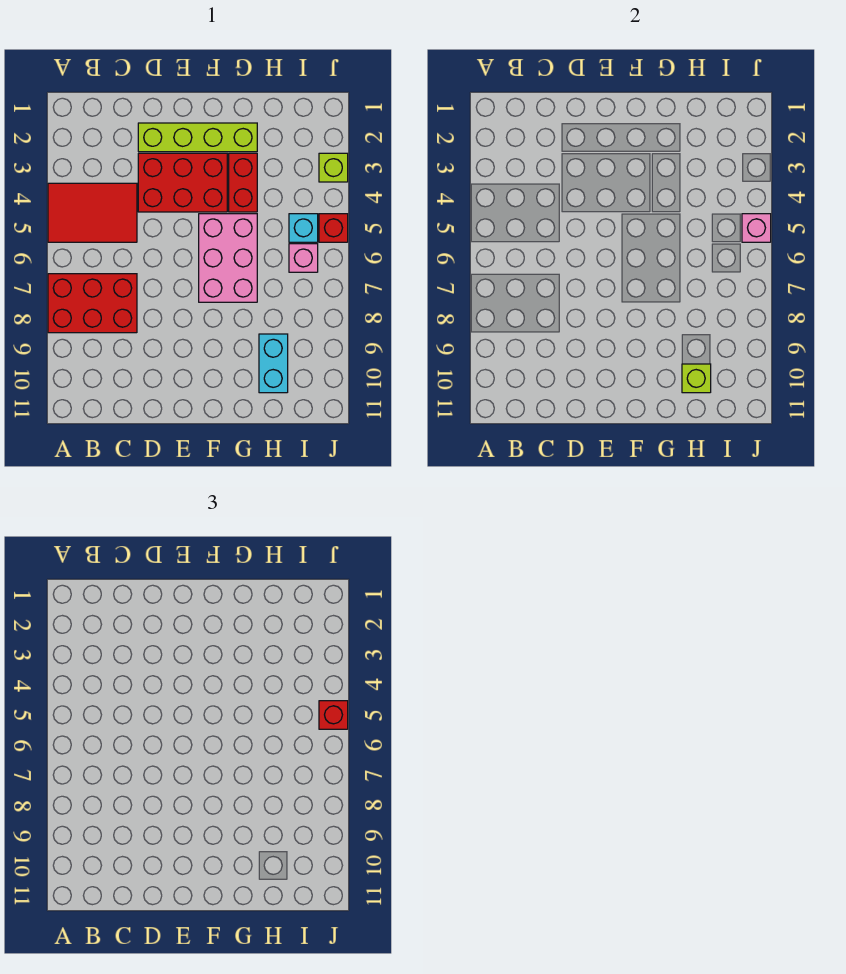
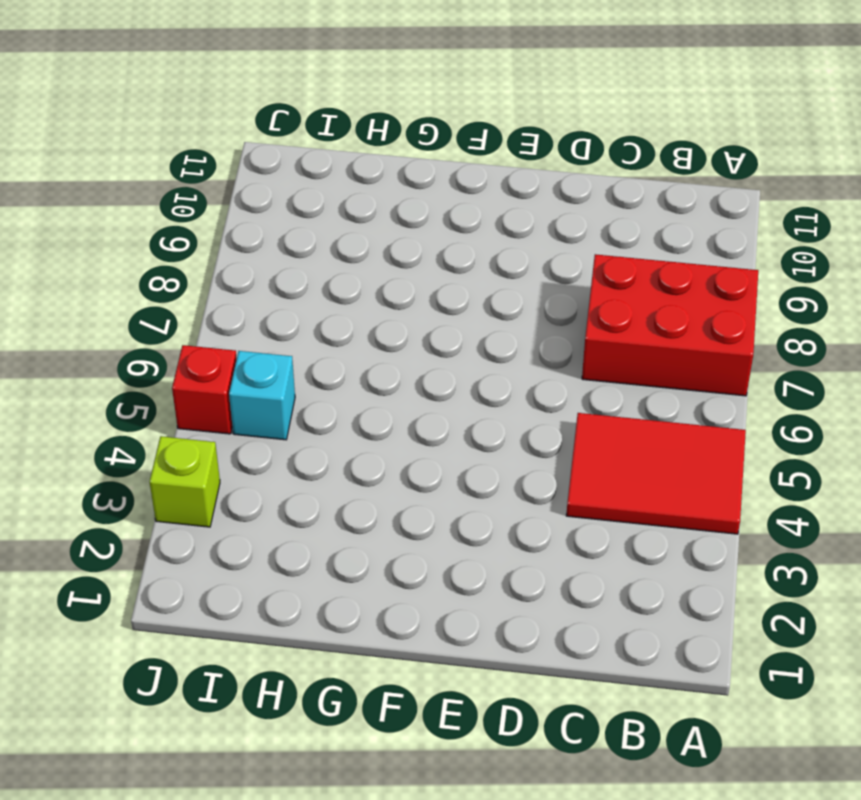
none -> lime 1x4 brick [138,123,257,152]
none -> red 2x3 brick [138,153,227,212]
none -> pink 2x3 brick [199,214,257,302]

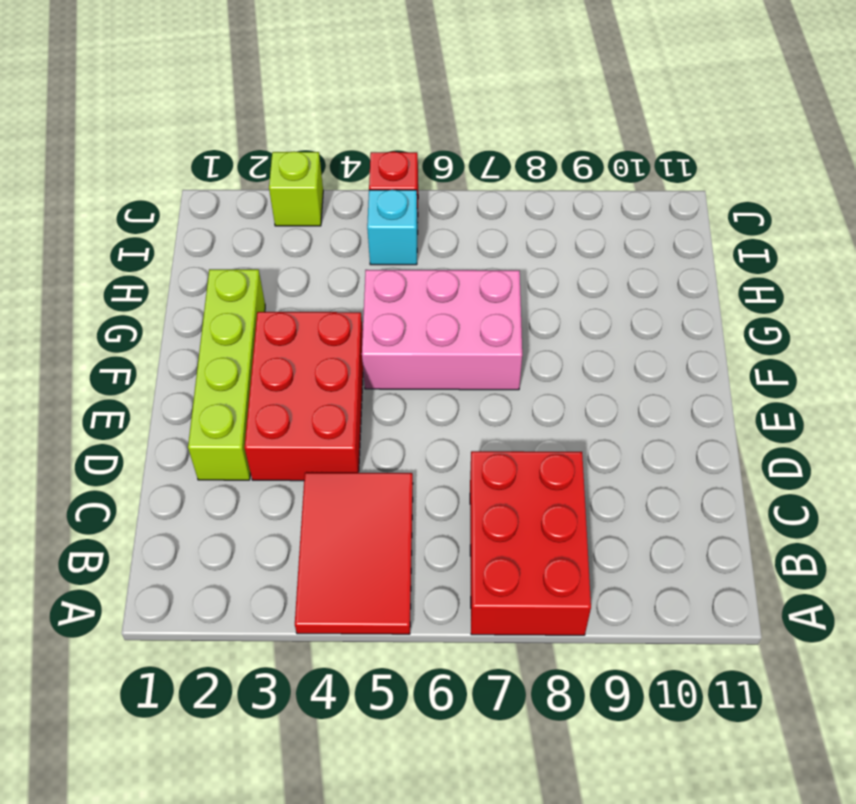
none -> red 1x2 brick [229,153,257,212]
none -> cyan 1x2 brick [259,334,288,393]
none -> pink 1x1 brick [289,244,318,272]

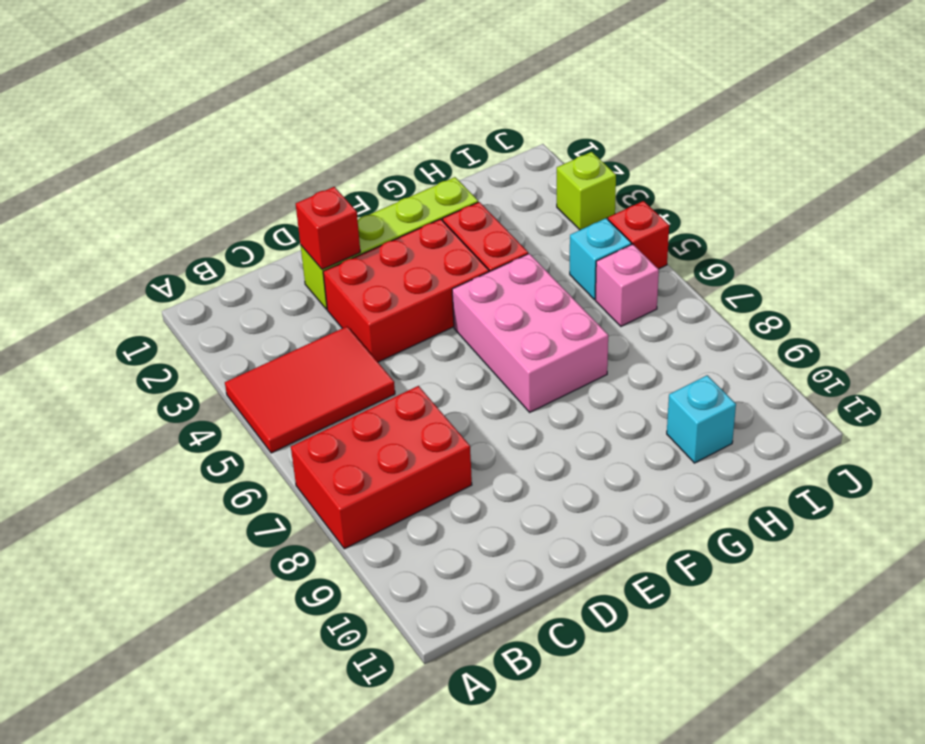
red 1x1 brick [296,187,360,270] -> red 1x1 brick moved to [319,701,348,729]
cyan 1x1 brick [667,375,736,463] -> cyan 1x2 brick [259,334,288,393]
none -> lime 1x1 brick [682,364,711,393]
none -> pink 1x1 brick [742,214,771,242]

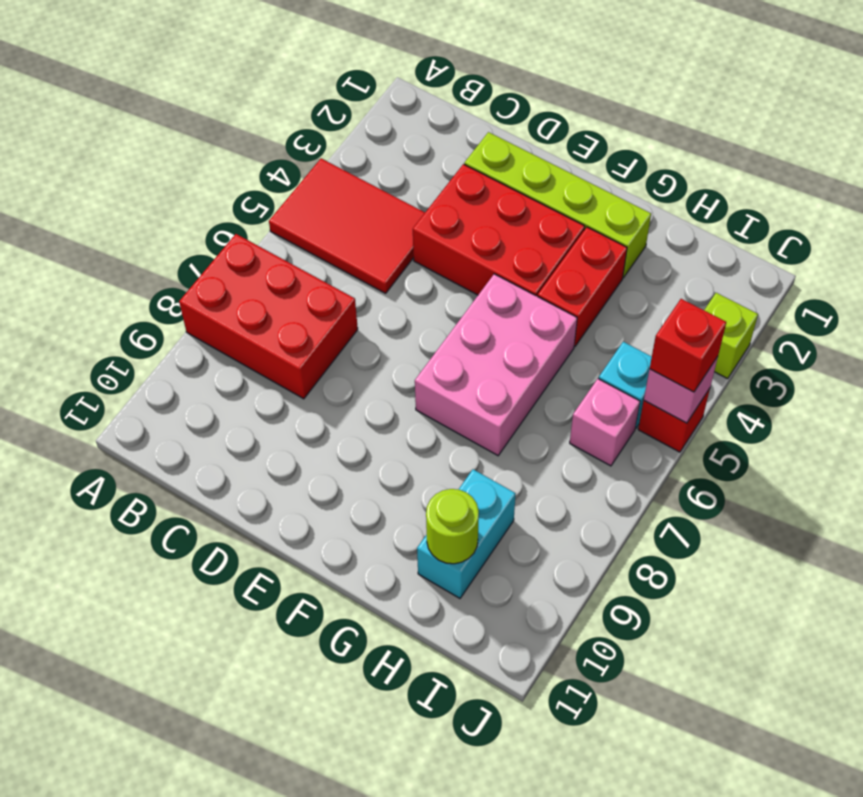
lime 1x1 round brick [426,489,479,564] -> lime 1x1 brick [682,364,711,393]

